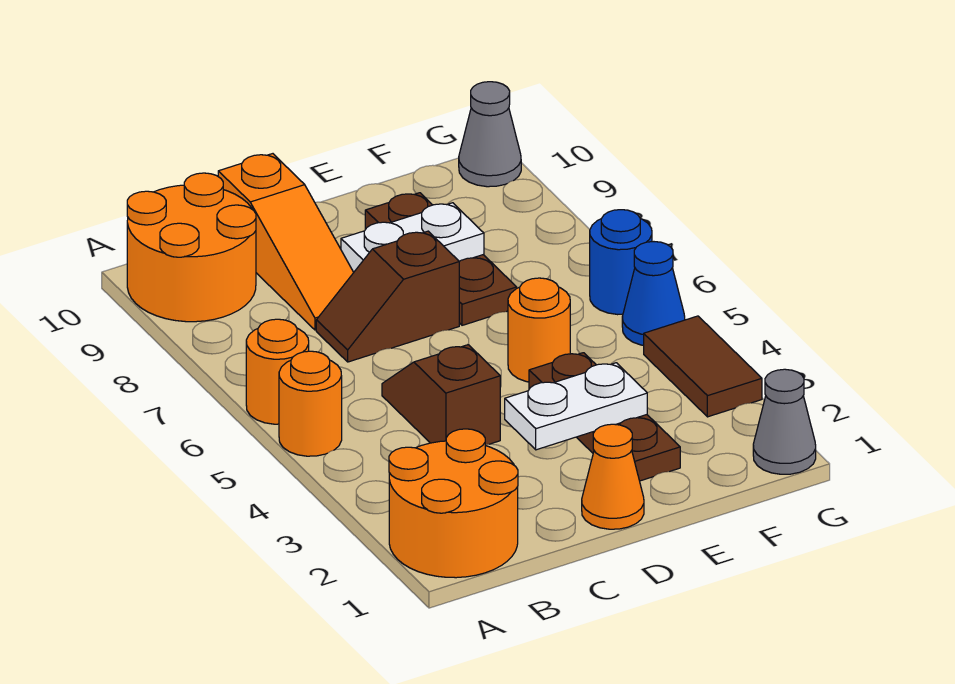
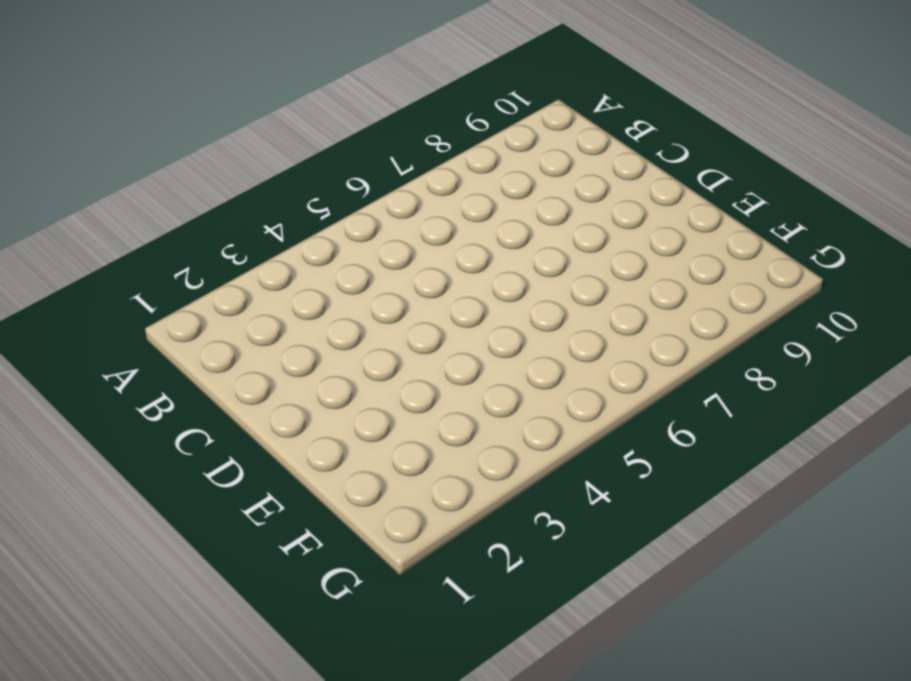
none -> orange 2x2 round brick [389,429,518,578]
none -> orange 1x1 round brick [279,351,342,456]
none -> orange 1x1 round brick [246,319,309,424]

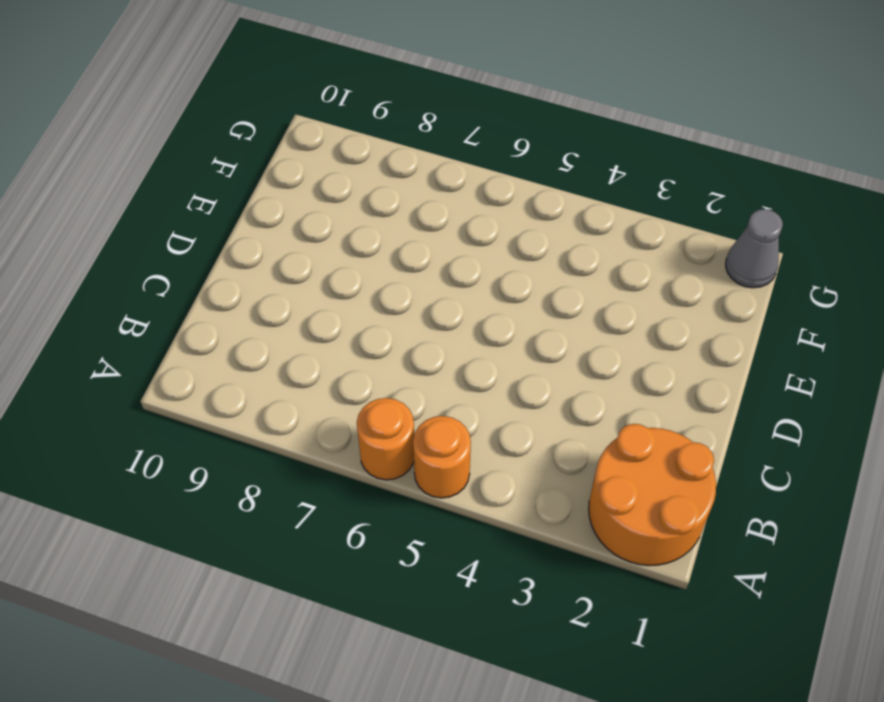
none -> orange 2x2 round brick [127,173,256,322]
none -> brown 1x2 slope [382,345,500,445]
none -> brown 1x2 slope [316,231,459,362]

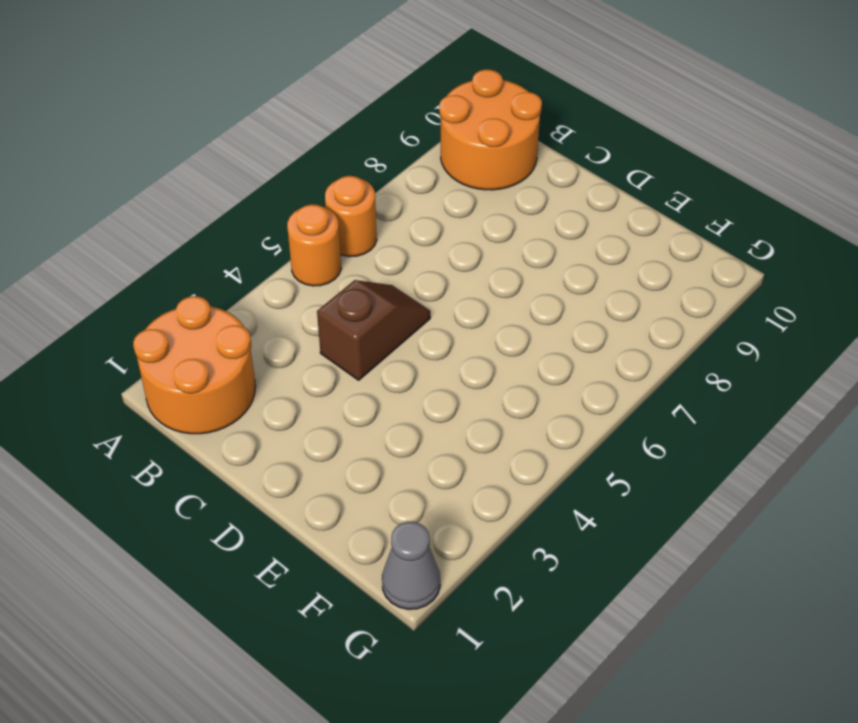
none -> brown 1x2 slope [316,231,459,362]
none -> orange 1x3 slope [218,154,354,330]
none -> orange 1x1 cone [582,424,644,529]

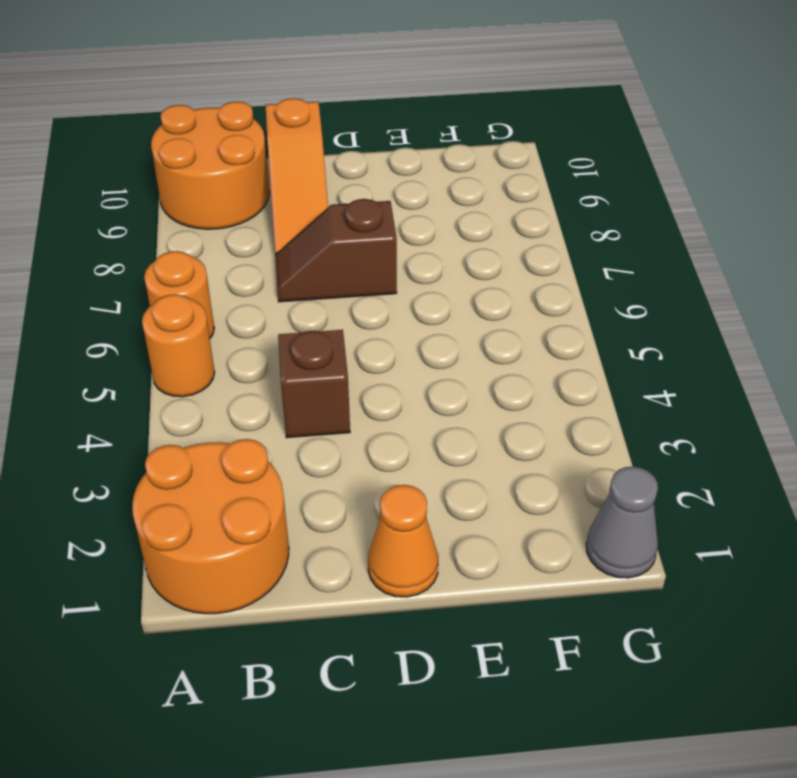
none -> brown 1x3 plate [529,353,680,481]
none -> orange 1x1 round brick [508,278,570,382]
none -> brown 1x3 plate [365,193,517,325]

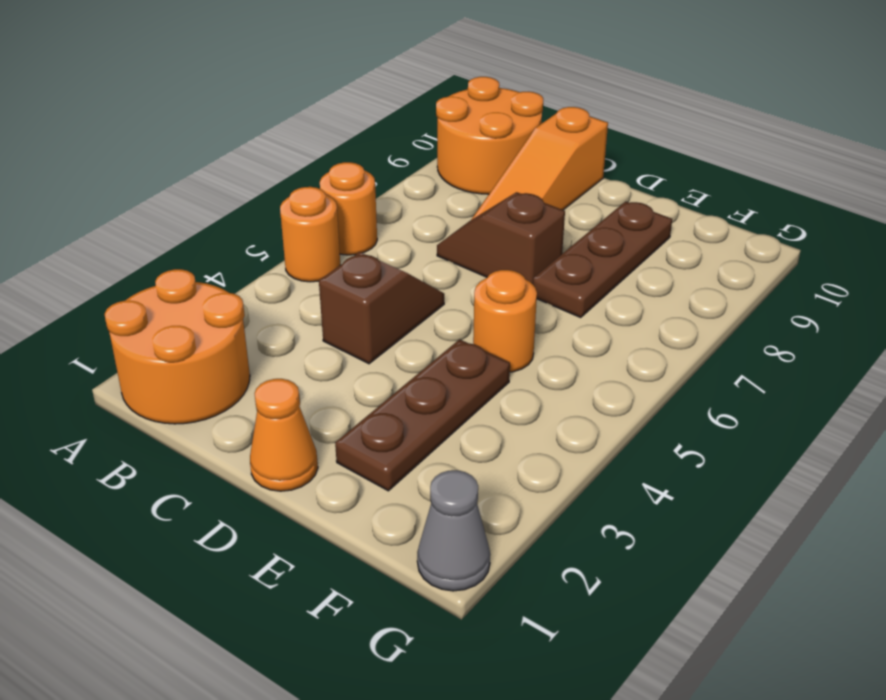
none -> brown 1x2 tile [644,316,762,417]
none -> blue 1x1 cone [622,242,685,345]
none -> blue 1x1 round brick [590,210,652,315]

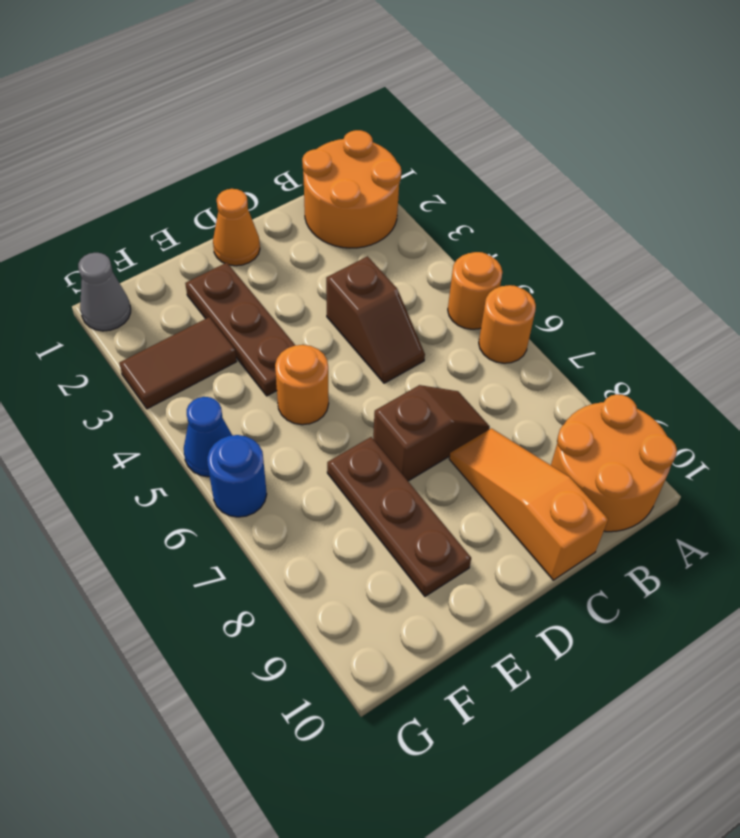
brown 1x2 tile [119,317,237,409] -> brown 1x2 tile turned to [644,316,762,417]
none -> grey 1x1 cone [459,82,521,187]
none -> white 1x2 plate [505,363,647,450]
none -> white 1x2 plate [341,203,484,272]

